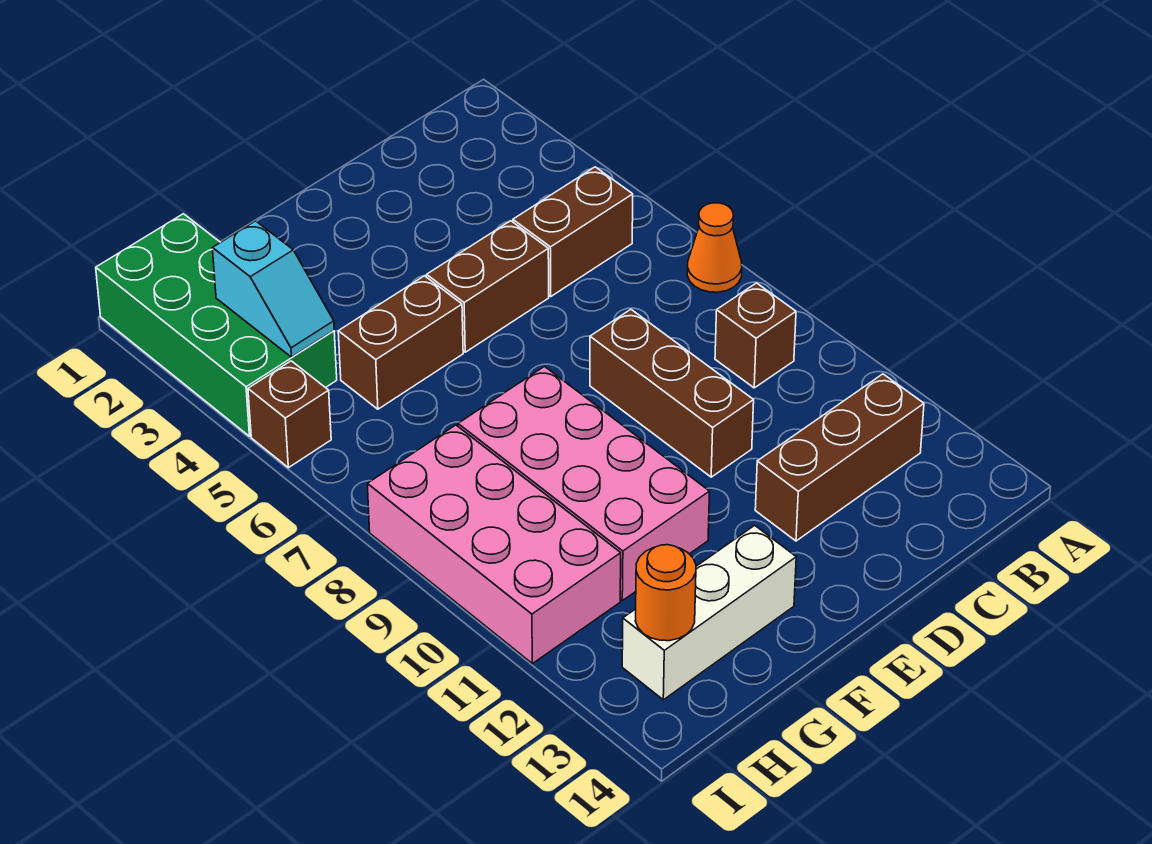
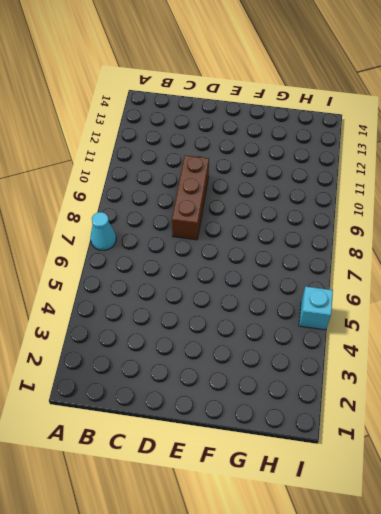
cyan 1x1 cone [90,212,116,250] -> orange 1x1 cone [687,203,742,292]
cyan 1x1 brick [299,286,333,330] -> brown 1x1 brick [248,361,331,468]
none -> brown 1x2 brick [513,167,633,296]
none -> brown 1x1 brick [715,283,796,388]
none -> brown 1x3 brick [755,374,924,541]

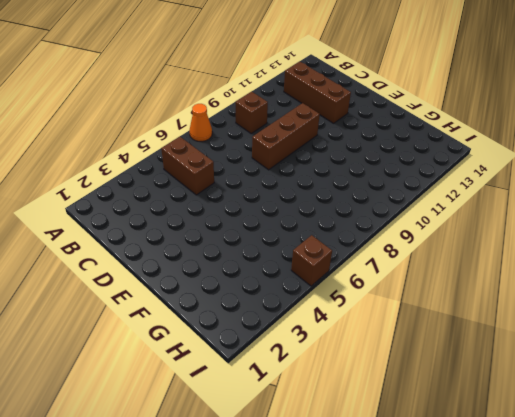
none -> brown 1x2 brick [427,221,549,352]
none -> brown 1x2 brick [338,276,463,409]
none -> pink 2x4 brick [458,367,710,601]

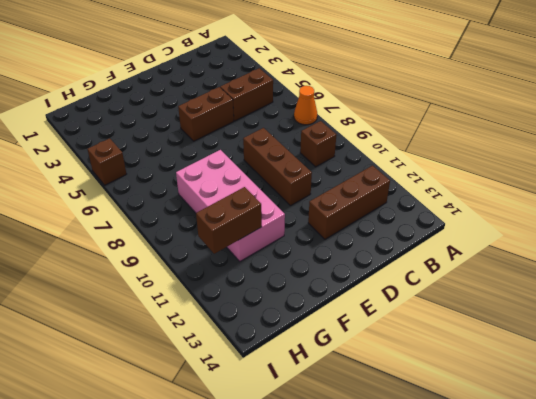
brown 1x2 brick [196,187,262,254] -> brown 1x2 brick moved to [338,276,463,409]
none -> white 1x3 brick [622,525,796,700]
none -> green 2x4 brick [96,214,337,436]
none -> pink 2x4 brick [367,425,621,664]

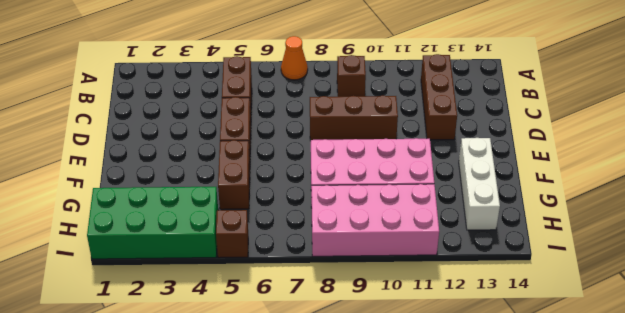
none -> cyan 1x2 slope [212,221,334,357]
none -> orange 1x1 round brick [635,545,696,641]

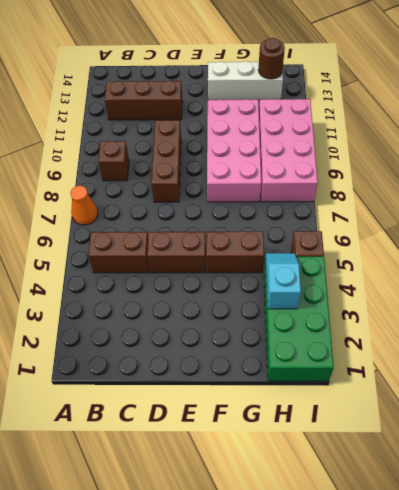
brown 1x1 round brick [258,38,285,79] -> orange 1x1 round brick [635,545,696,641]

